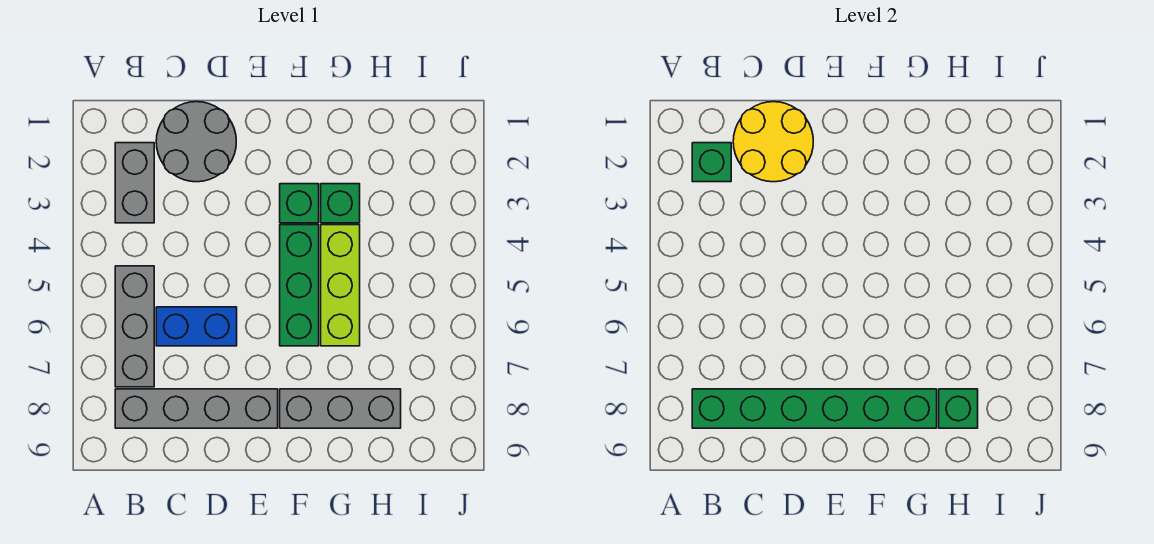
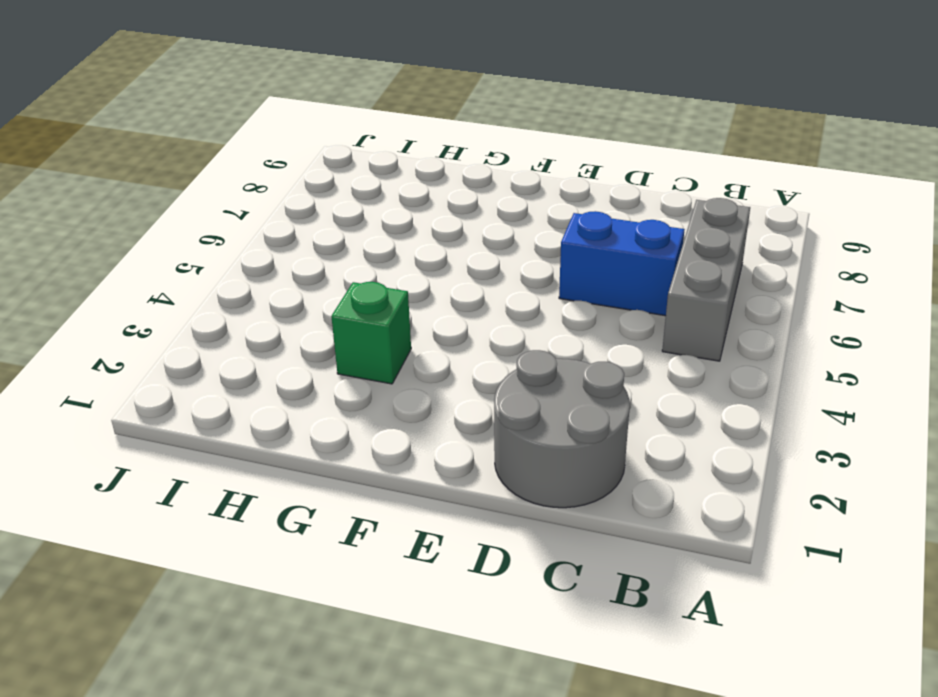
none -> grey 1x2 brick [115,143,154,223]
none -> grey 1x4 brick [115,389,278,428]
none -> green 1x1 brick [280,184,319,223]

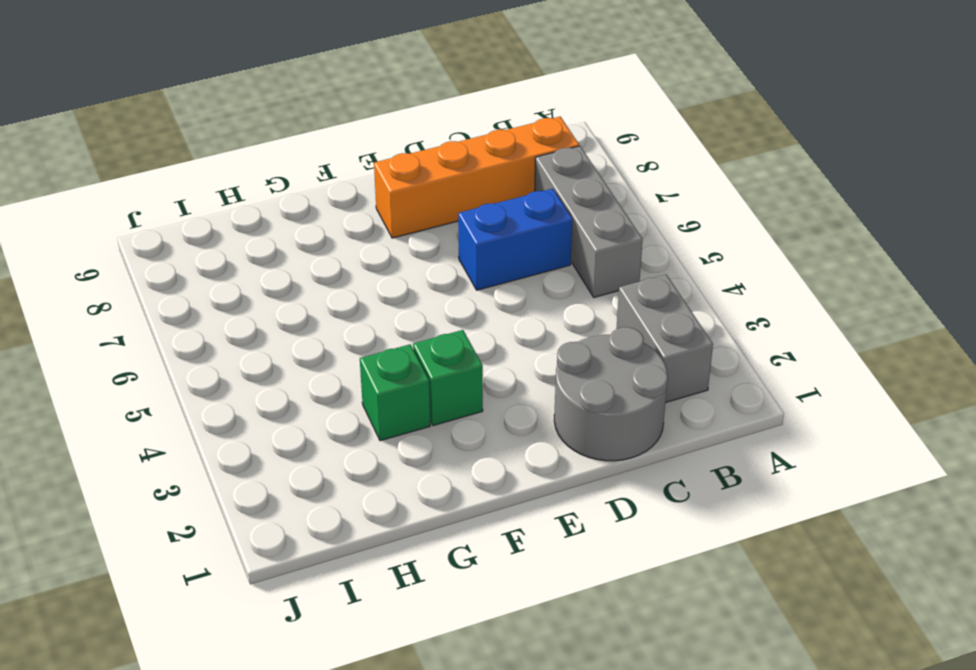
orange 1x4 brick [374,117,579,238] -> grey 1x4 brick [115,389,278,428]
none -> green 1x3 brick [280,225,319,346]
none -> grey 1x3 brick [280,389,401,428]
none -> lime 1x3 brick [321,225,360,346]

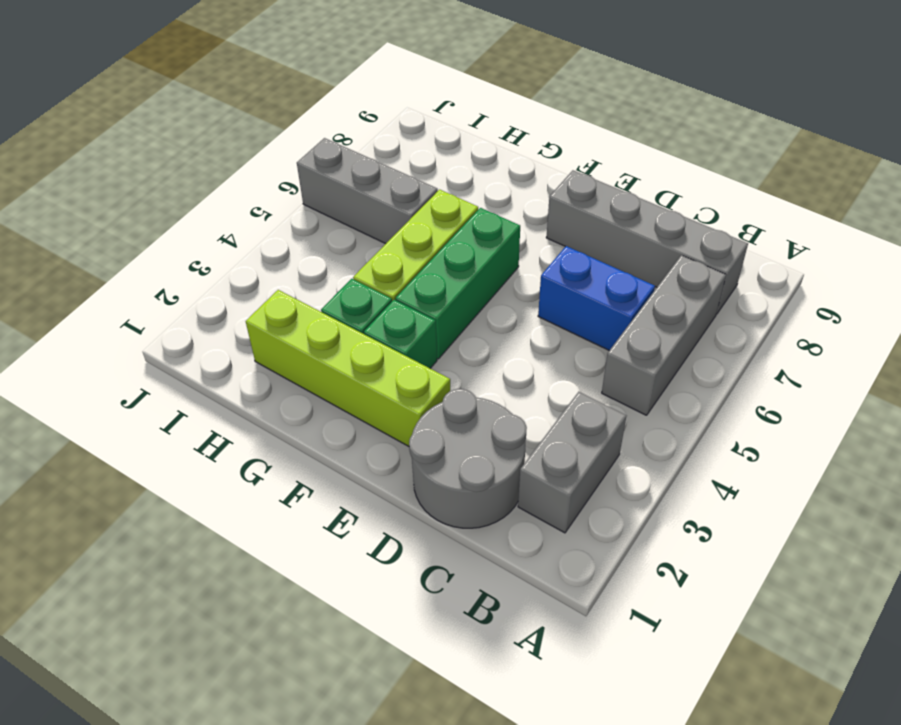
lime 1x4 brick [246,290,450,446] -> none
grey 1x3 brick [297,138,438,244] -> grey 1x3 brick moved to [280,389,401,428]
none -> green 1x1 brick [692,143,731,182]
none -> green 1x6 brick [692,389,937,428]
none -> yellow 2x2 round brick [733,102,813,182]

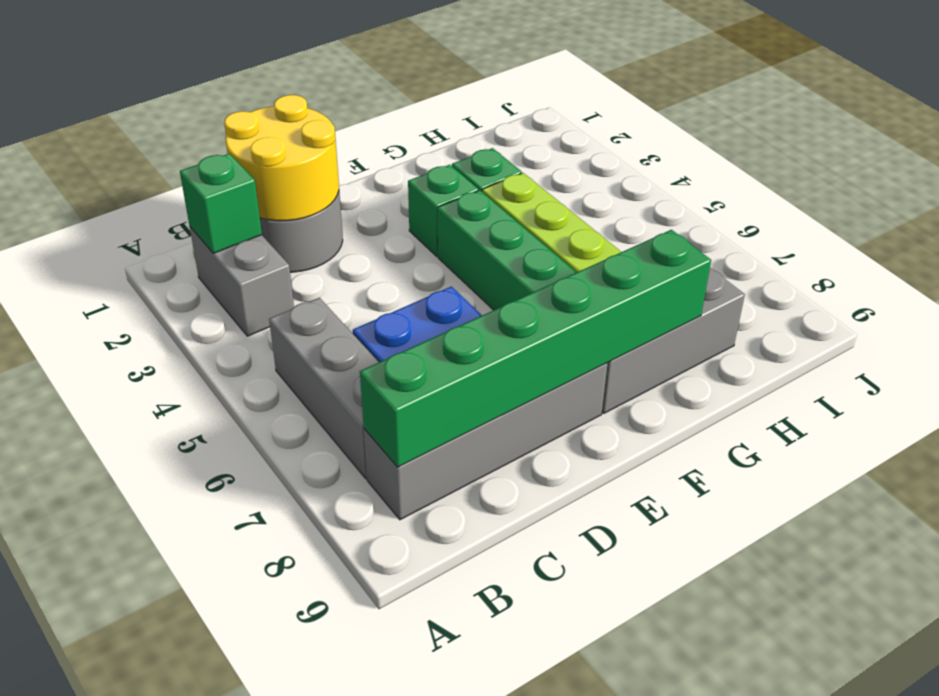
none -> green 1x1 brick [939,389,978,428]

